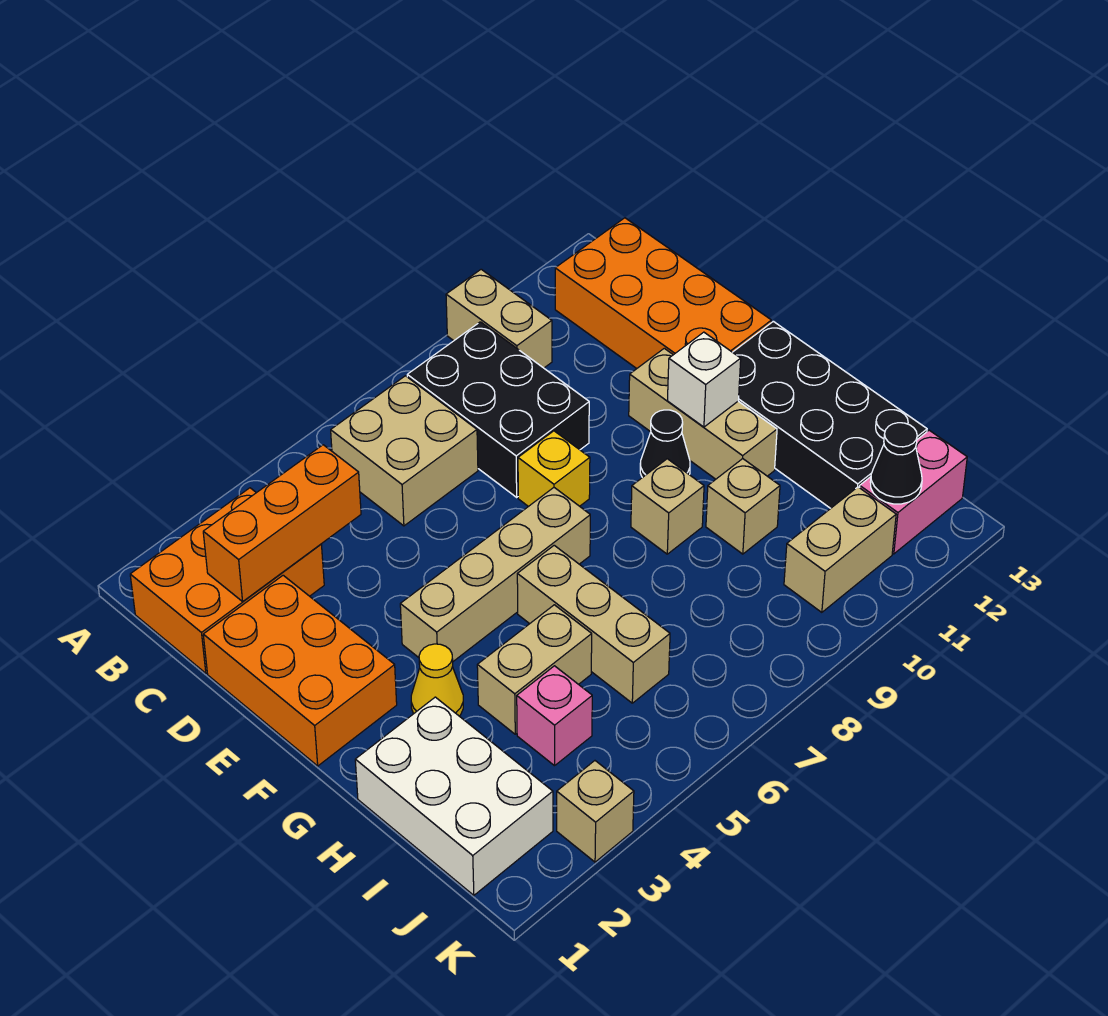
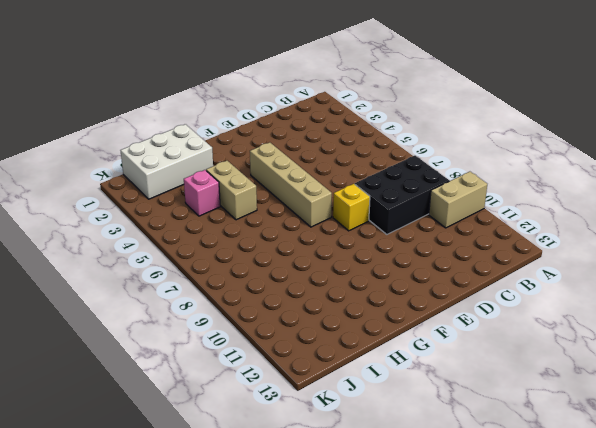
none -> orange 2x3 brick [130,488,324,673]
none -> tan 2x2 brick [331,376,478,526]
none -> orange 2x4 brick [555,218,771,369]

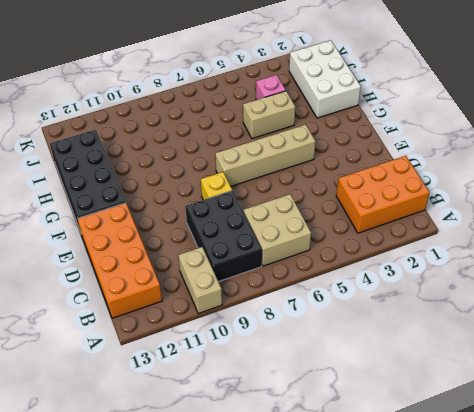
none -> orange 2x3 brick [203,575,397,766]
none -> tan 1x3 brick [629,348,777,479]
none -> black 1x1 cone [640,410,690,478]

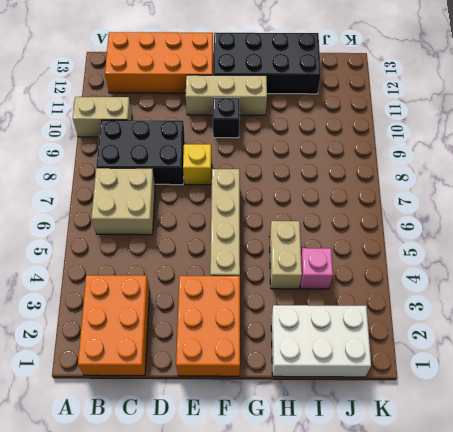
orange 2x3 brick [176,276,240,376] -> orange 2x3 brick turned to [203,575,397,766]
black 1x1 brick [213,98,240,138] -> black 1x1 cone [640,410,690,478]
none -> yellow 1x1 cone [411,644,463,716]
none -> tan 1x3 brick [517,545,670,703]
none -> tan 1x1 brick [631,459,704,554]

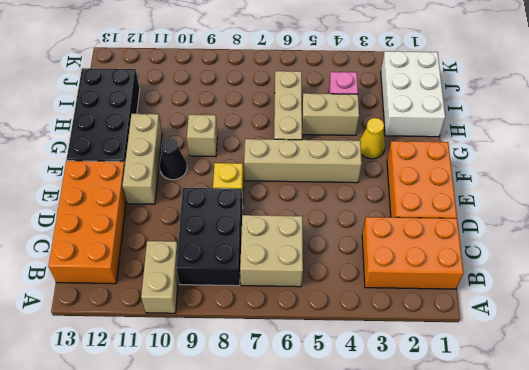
none -> tan 1x1 brick [706,459,780,554]
none -> tan 1x2 brick [784,487,896,612]
none -> pink 1x2 brick [860,430,967,554]

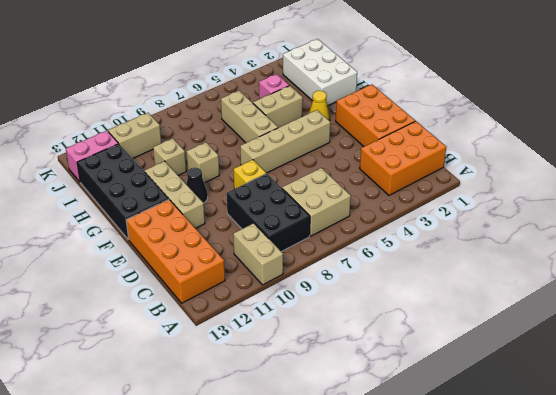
none -> tan 1x1 brick [557,761,634,862]
none -> orange 1x3 brick [203,445,361,601]
none -> white 1x1 brick [667,332,741,427]

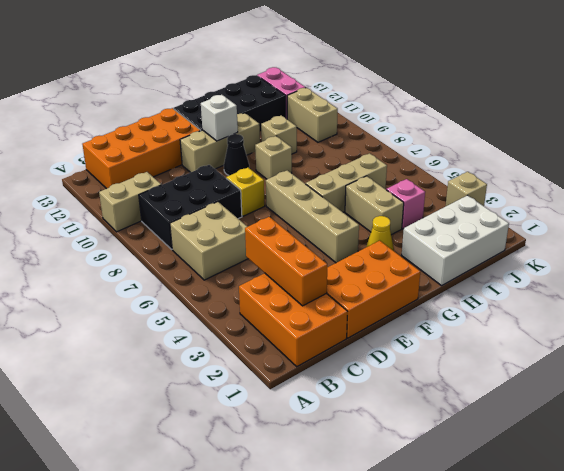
none -> black 1x1 cone [870,423,922,504]

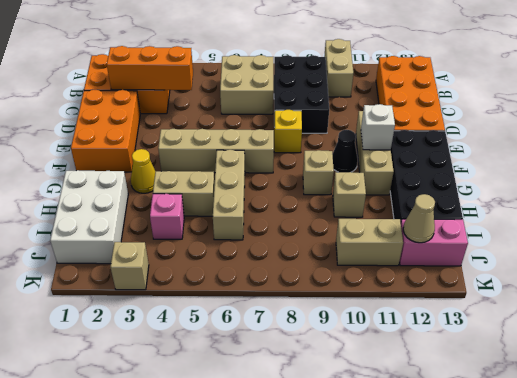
tan 1x1 cone [403,194,435,243] -> black 1x1 cone [870,423,922,504]

